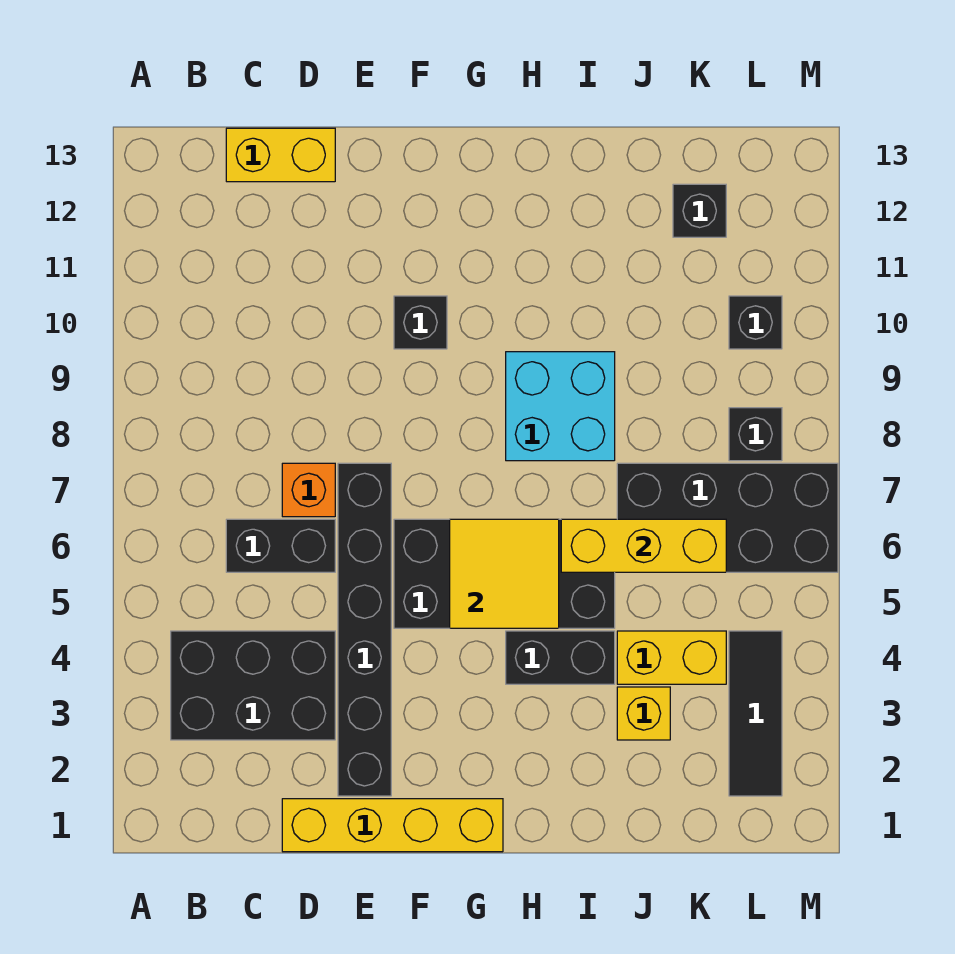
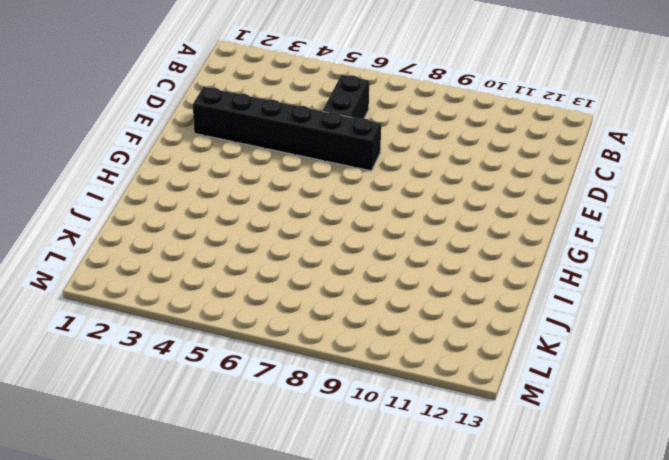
none -> black 2x3 brick [171,631,335,740]
none -> yellow 1x2 brick [226,128,335,182]
none -> yellow 1x4 brick [282,799,503,852]

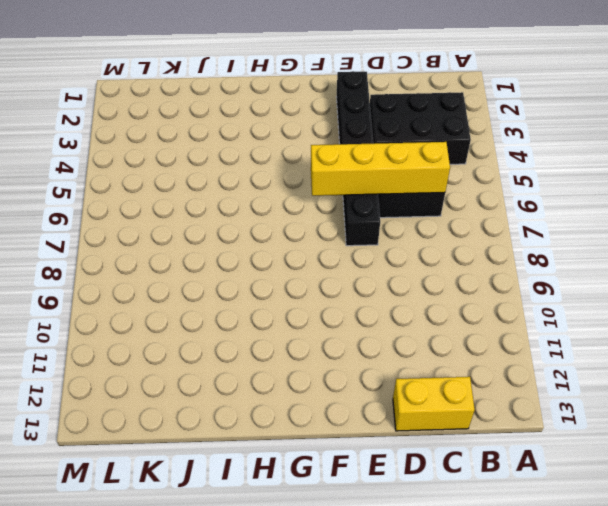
yellow 1x4 brick [311,142,450,196] -> yellow 1x4 brick moved to [282,799,503,852]
none -> orange 1x1 brick [282,463,335,517]
none -> black 2x4 brick [394,519,615,628]
none -> black 1x1 brick [394,296,447,349]

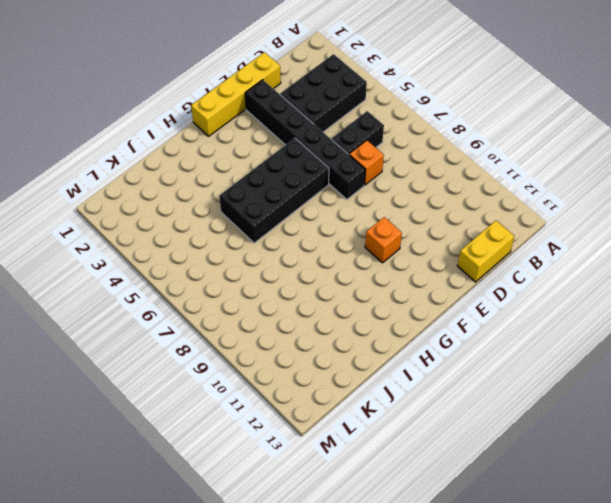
orange 1x1 brick [365,217,402,263] -> black 1x1 brick [394,296,447,349]
none -> black 1x2 brick [506,631,615,684]
none -> cyan 2x2 brick [506,352,615,461]
none -> yellow 1x1 brick [617,687,670,740]

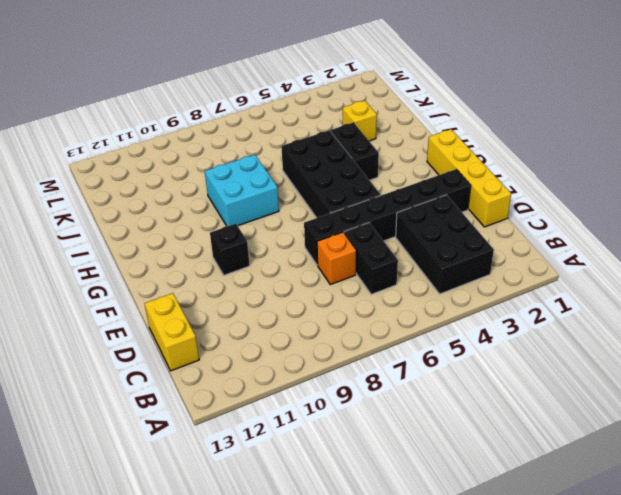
none -> yellow 1x2 brick [617,631,726,684]
none -> black 2x4 brick [617,463,838,572]
none -> black 1x1 brick [673,184,726,237]

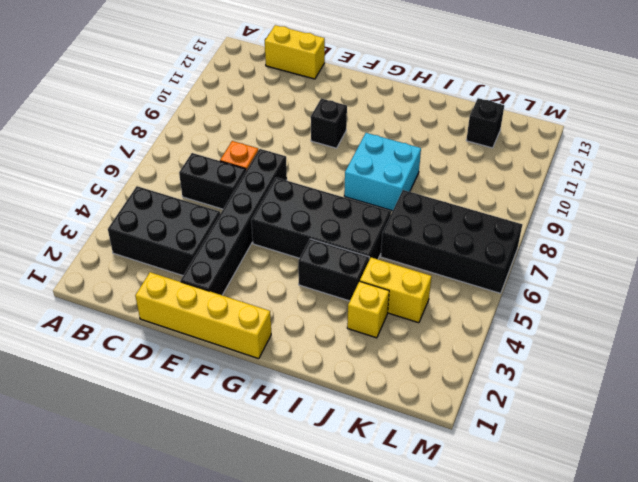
none -> black 1x3 tile [729,631,782,796]
none -> black 1x1 brick [729,408,782,461]
none -> black 1x1 brick [729,296,782,349]

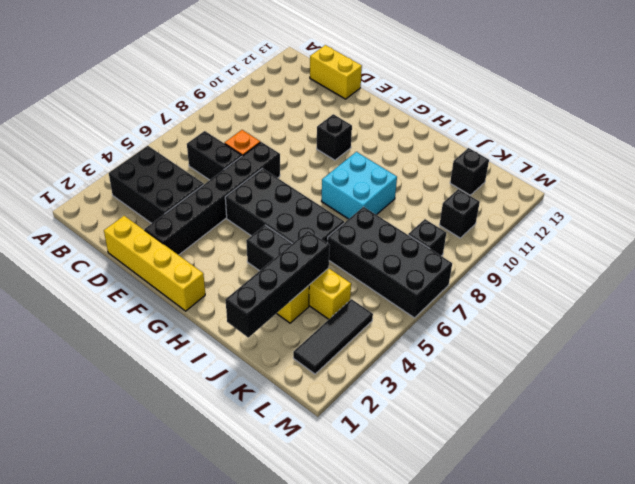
black 1x4 brick [226,231,330,337] -> none
none -> yellow 2x2 tile [450,519,559,628]
none -> yellow 1x3 brick [561,519,726,572]

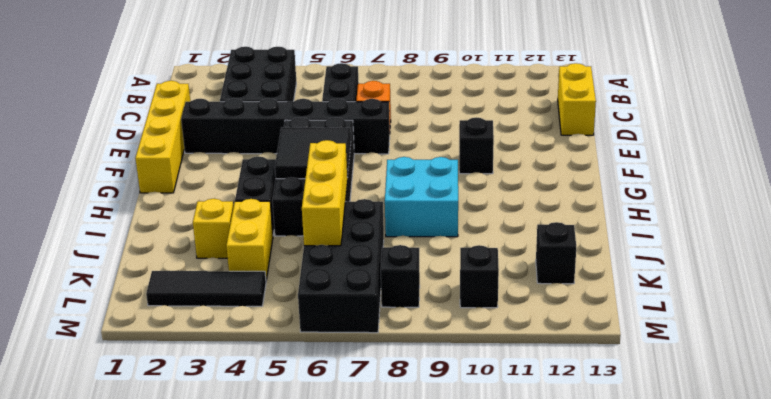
black 2x2 tile [275,127,351,179] -> yellow 2x2 tile [450,519,559,628]

